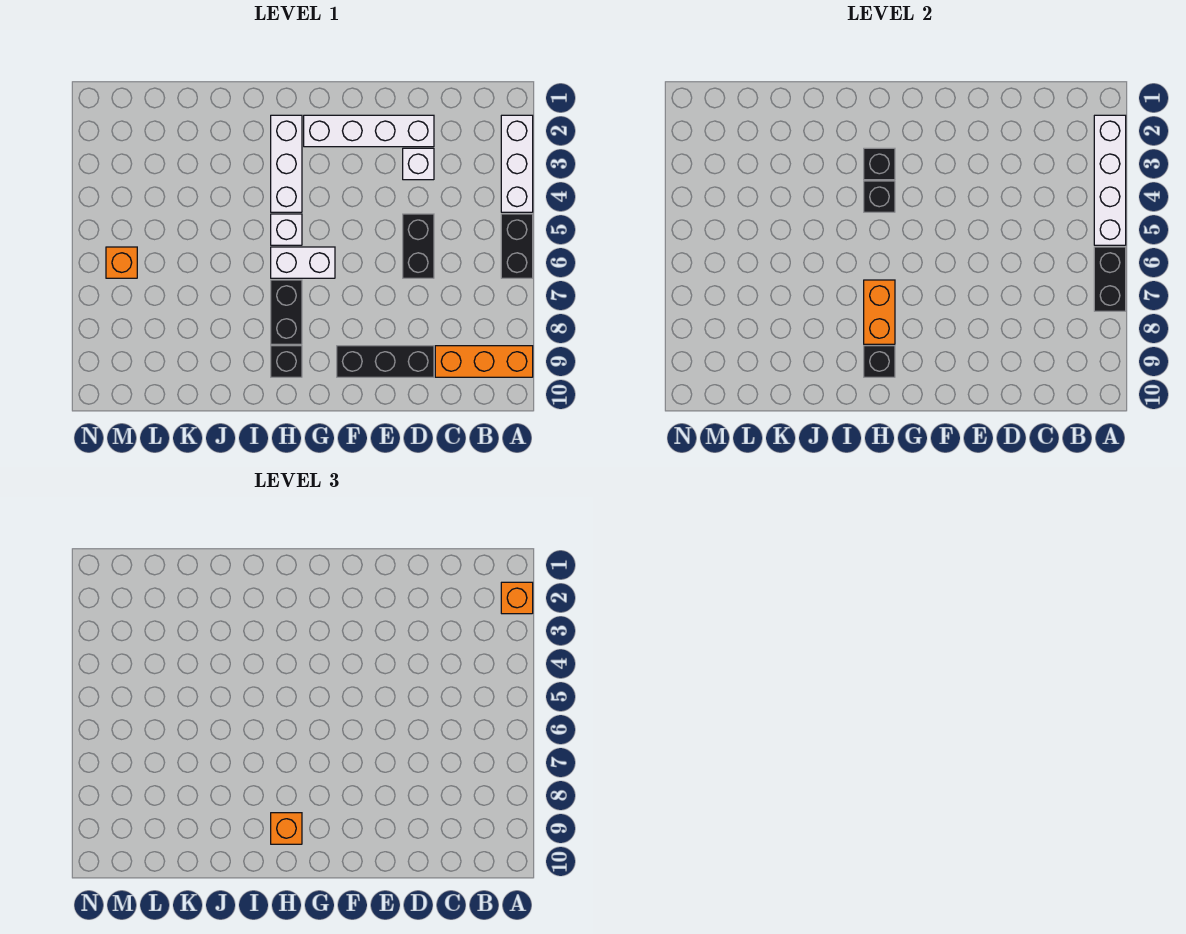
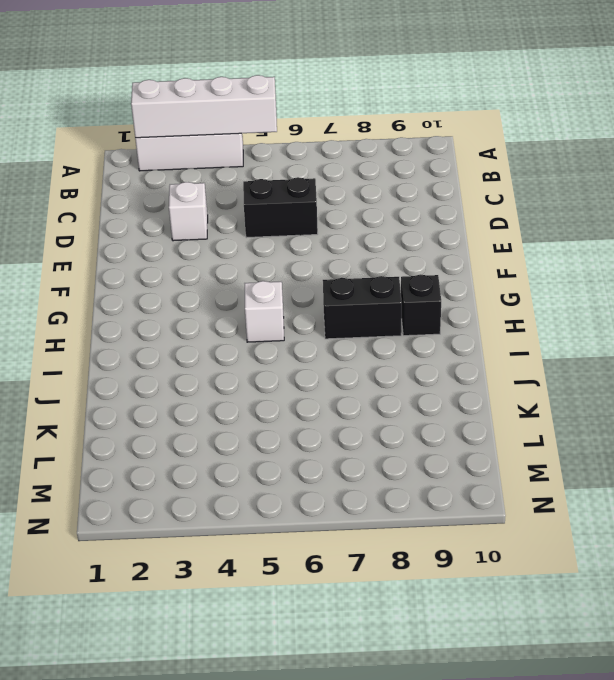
none -> black 1x2 brick [501,214,533,278]
none -> orange 1x3 brick [435,346,533,377]
none -> white 1x4 brick [304,115,434,147]

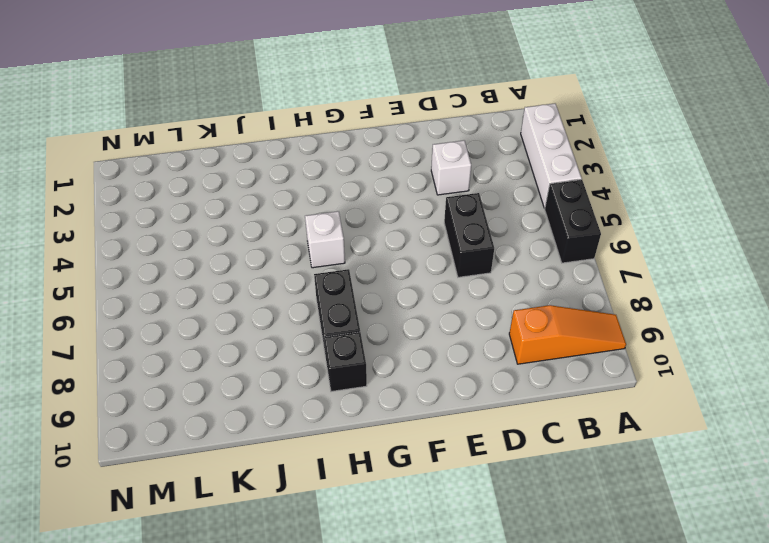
orange 1x3 slope [509,305,626,364] -> orange 1x3 brick [435,346,533,377]
none -> white 1x4 brick [304,115,434,147]
none -> black 1x3 brick [337,346,434,377]
none -> white 1x2 brick [271,247,335,278]

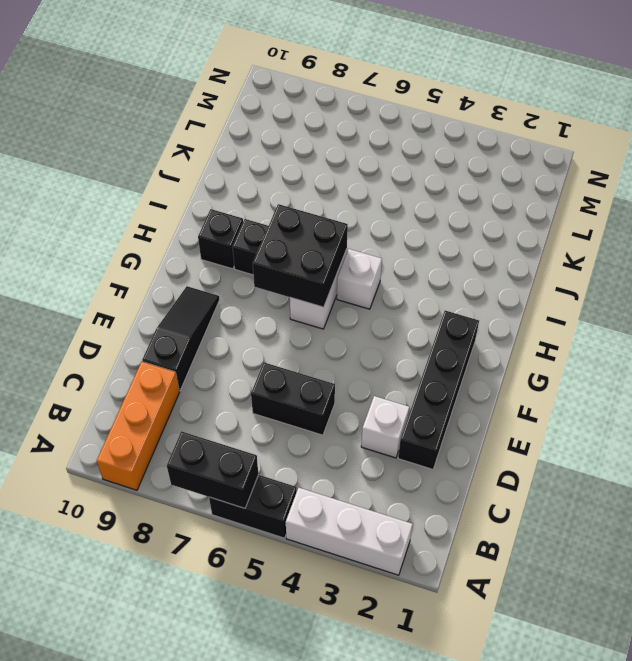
black 1x4 brick [398,311,479,469] -> white 1x4 brick [304,115,434,147]
black 1x3 slope [142,286,220,391] -> black 1x3 brick [337,346,434,377]
black 2x2 brick [253,204,348,307] -> orange 1x2 brick [864,280,895,344]
none -> white 1x3 brick [271,115,302,212]
none -> orange 1x1 brick [106,247,137,278]
none -> white 1x4 brick [1094,115,1126,245]

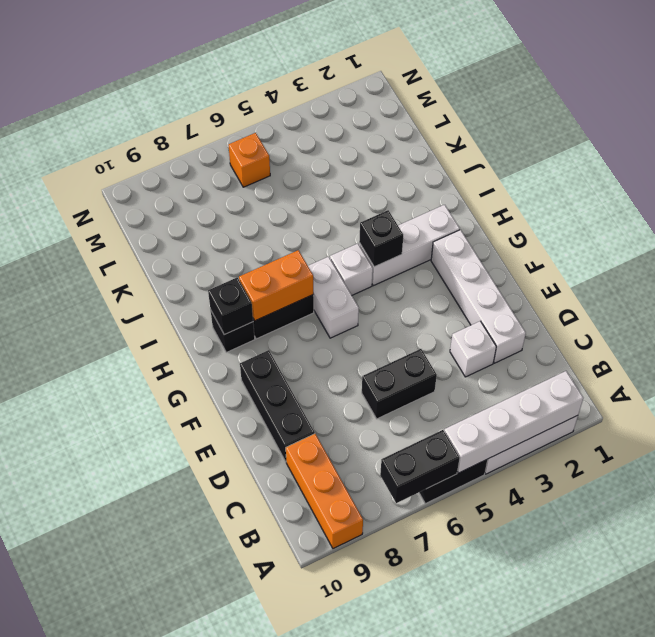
none -> black 1x1 brick [864,148,895,180]
none -> orange 1x1 brick [501,582,533,614]
none -> orange 1x1 brick [271,813,302,844]

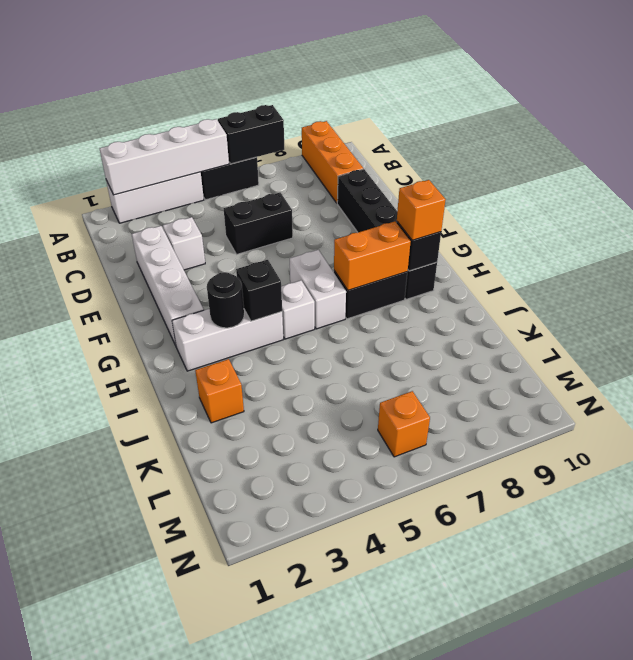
black 1x1 round brick [207,272,244,328] -> black 1x1 brick [864,148,895,180]
orange 1x1 brick [195,359,244,423] -> orange 1x1 brick moved to [501,582,533,614]

